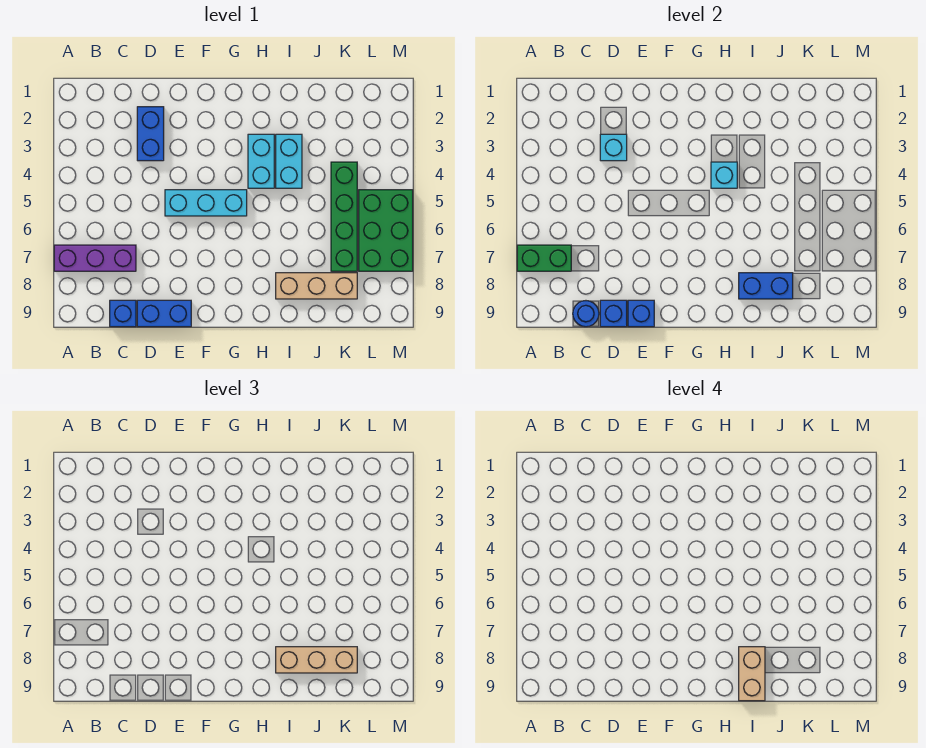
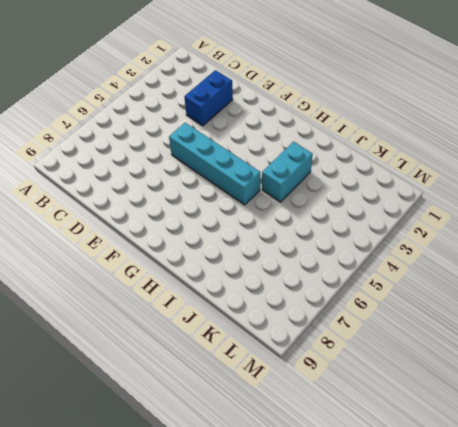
cyan 1x4 brick [169,123,260,205] -> cyan 1x3 brick [165,190,247,216]
none -> purple 1x3 brick [54,245,136,271]
none -> blue 1x1 brick [110,300,136,327]
none -> blue 1x2 brick [137,300,191,327]

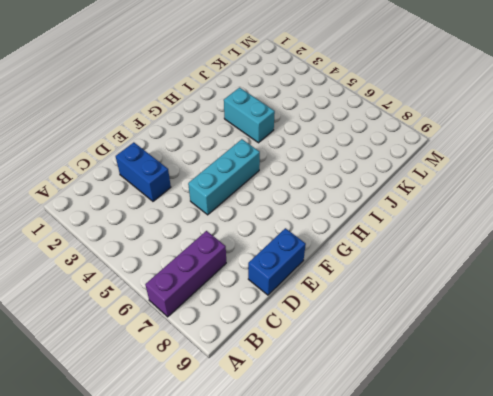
none -> blue 1x1 brick [110,300,136,327]
none -> cyan 1x2 brick [248,134,274,188]
none -> tan 1x3 brick [276,273,357,299]

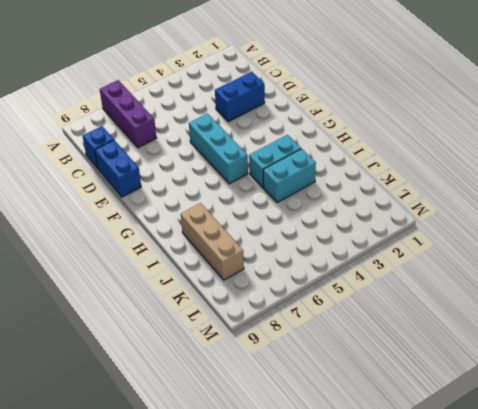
none -> green 1x4 brick [331,162,357,271]
none -> green 2x3 brick [359,190,413,271]
none -> green 1x2 brick [517,245,571,271]

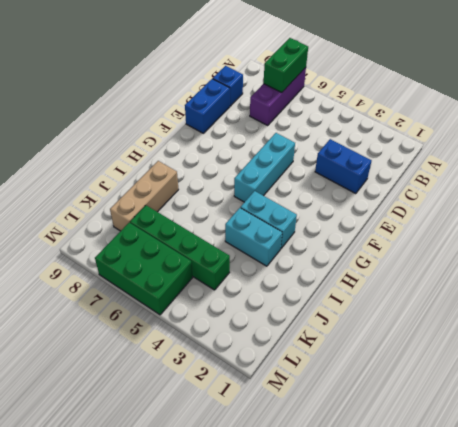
none -> blue 1x1 round brick [573,301,599,327]
none -> cyan 1x1 brick [600,134,627,161]
none -> blue 1x1 brick [600,300,627,327]

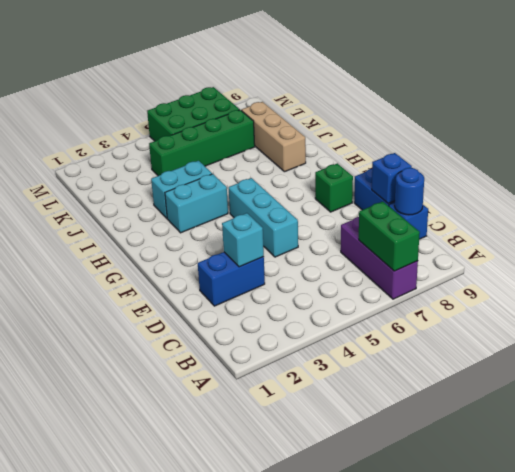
green 1x1 brick [315,163,353,212] -> none
none -> blue 1x1 brick [628,300,654,327]
none -> cyan 1x1 brick [711,162,737,188]
none -> blue 1x2 brick [739,273,793,299]

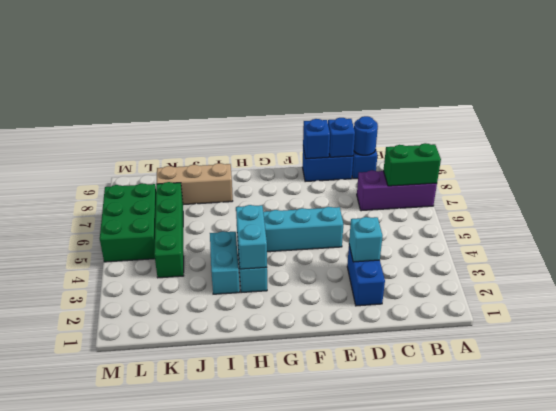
cyan 1x2 brick [236,205,267,269] -> cyan 1x1 brick [711,162,737,188]
none -> blue 1x2 brick [739,273,793,299]
none -> tan 1x3 brick [276,647,357,673]
none -> tan 1x2 brick [739,647,765,701]

